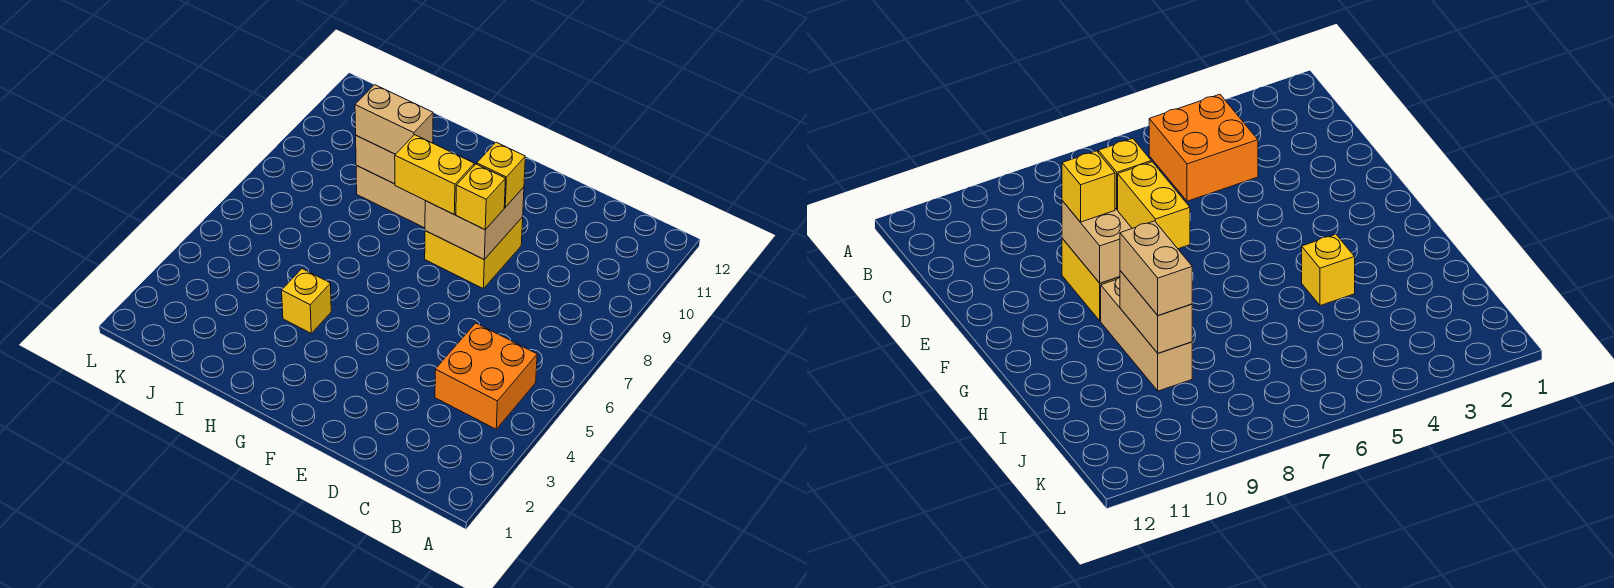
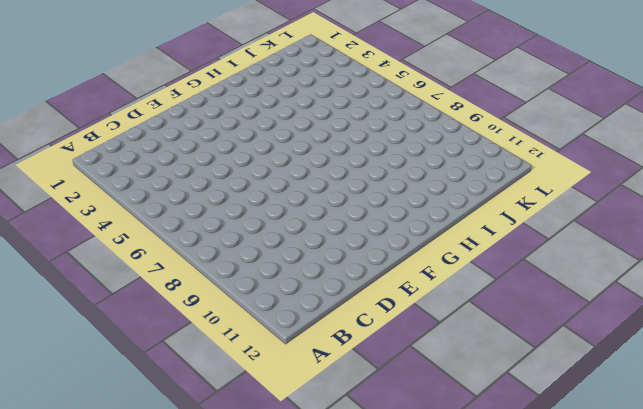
none -> orange 2x2 brick [435,323,537,429]
none -> yellow 2x2 brick [425,217,523,289]

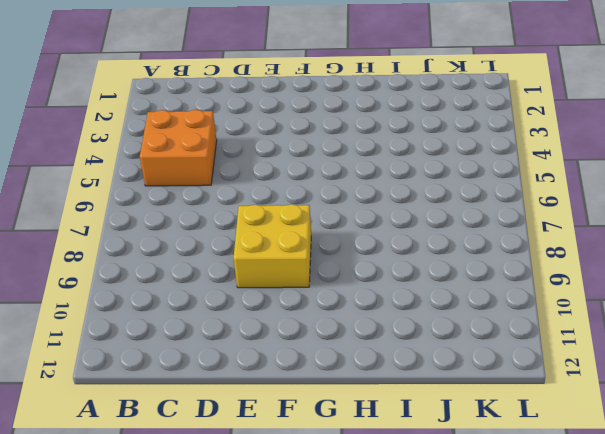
none -> tan 1x3 brick [356,165,425,228]
none -> yellow 1x1 brick [282,269,331,333]

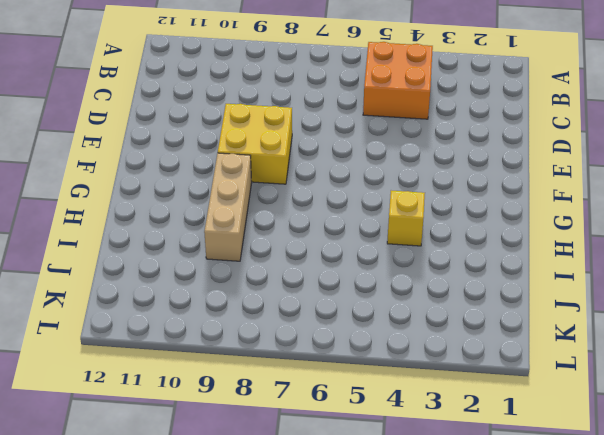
none -> tan 2x2 brick [425,163,524,259]
none -> tan 1x2 brick [356,136,395,184]

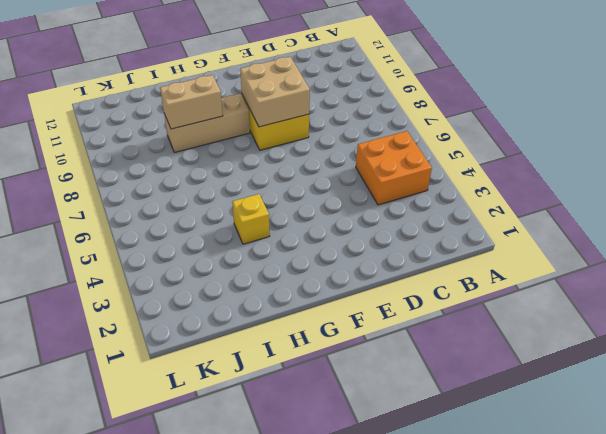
none -> yellow 1x1 brick [456,164,506,230]
none -> yellow 1x1 brick [477,142,525,207]

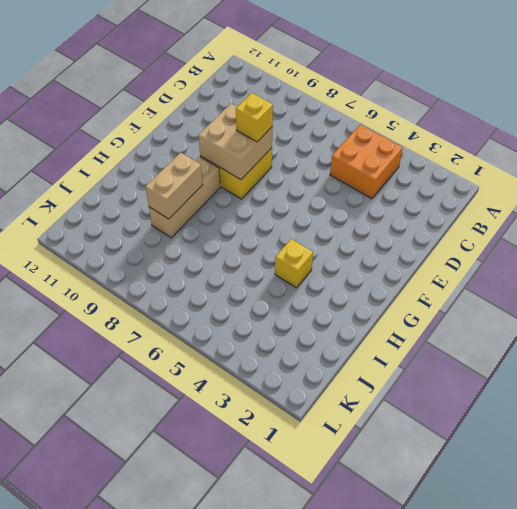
none -> yellow 1x1 brick [477,142,525,207]
none -> yellow 1x2 brick [395,135,474,215]

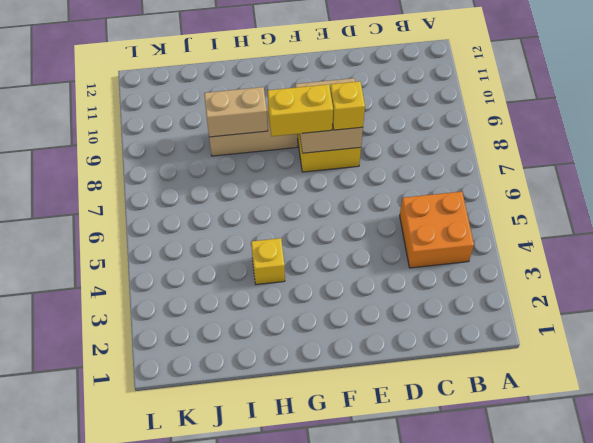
none -> yellow 1x1 brick [477,142,525,207]
none -> tan 1x2 brick [355,85,433,154]

